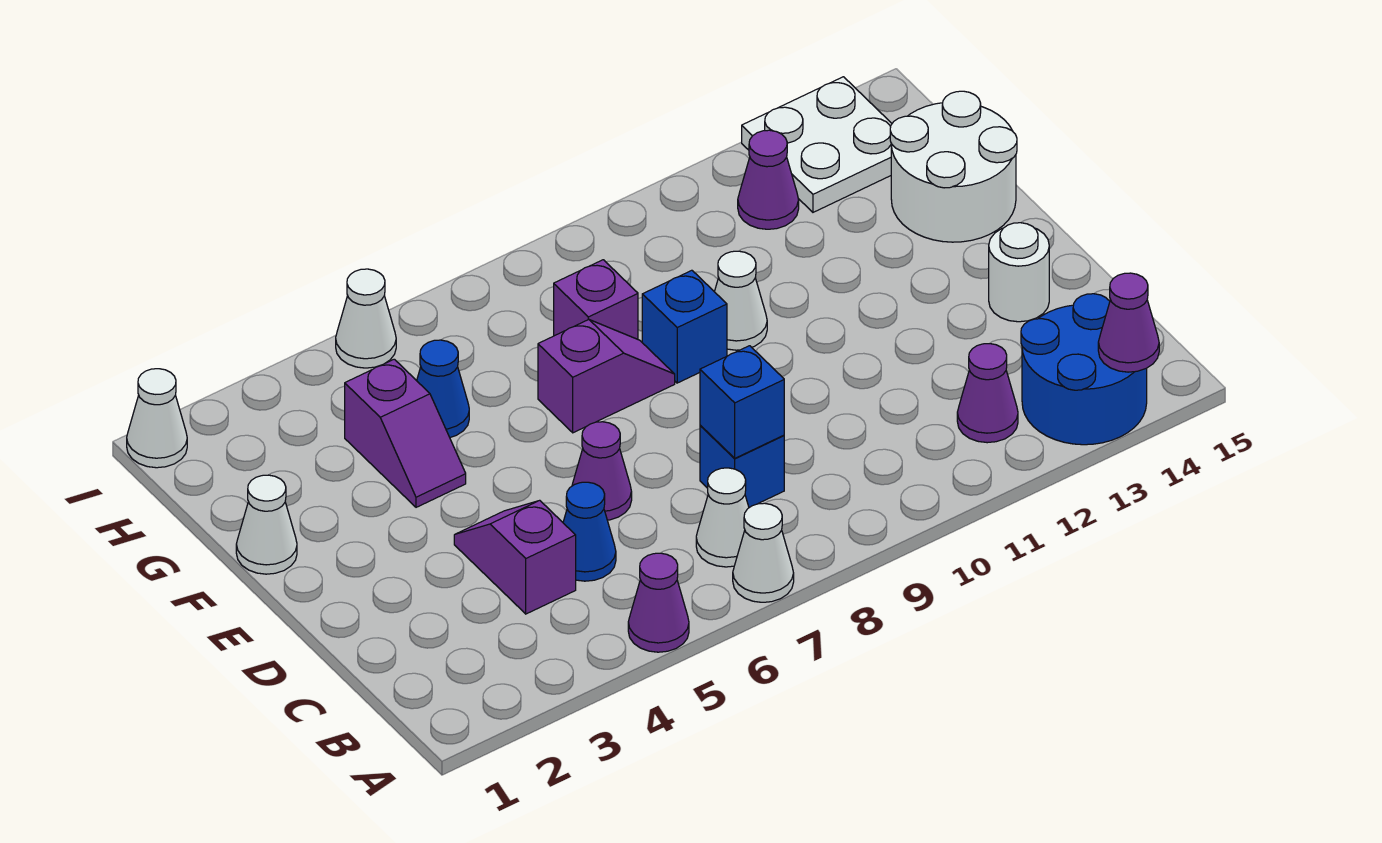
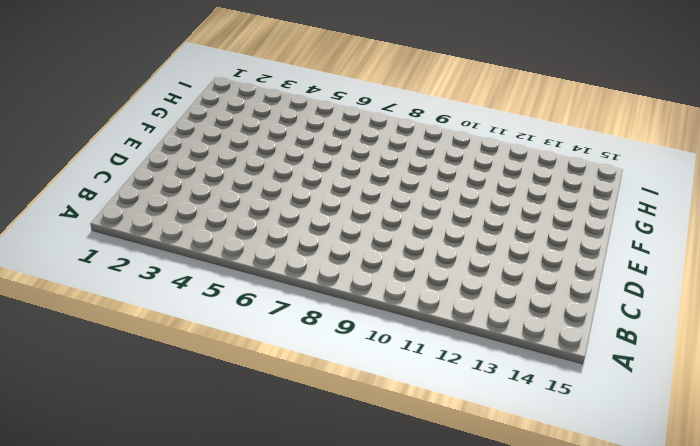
none -> purple 1x1 cone [628,553,689,652]
none -> white 1x1 cone [733,503,794,602]
none -> blue 2x2 round brick [1021,294,1147,445]

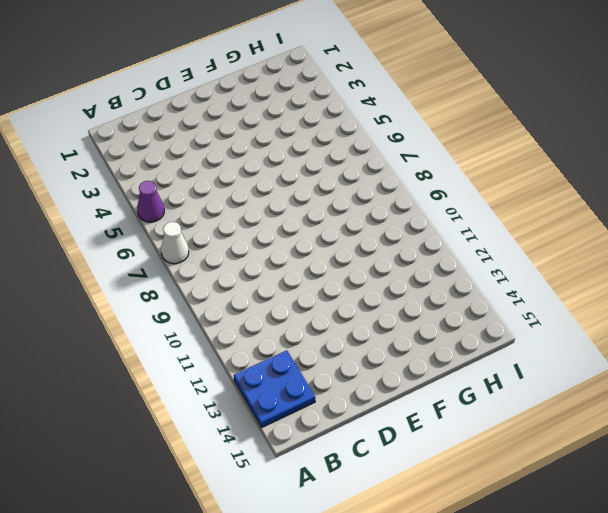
blue 2x2 plate [234,350,315,428] -> blue 2x2 round brick [1021,294,1147,445]
none -> white 1x1 cone [696,468,749,567]
none -> purple 1x1 cone [957,344,1018,443]
none -> purple 1x2 slope [454,500,576,614]

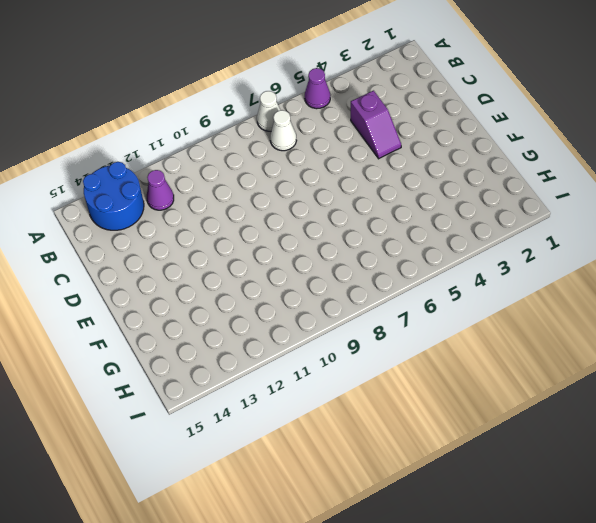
none -> blue 1x1 cone [563,482,616,581]
none -> blue 1x1 brick [700,425,784,508]
none -> purple 1x1 cone [572,422,632,520]

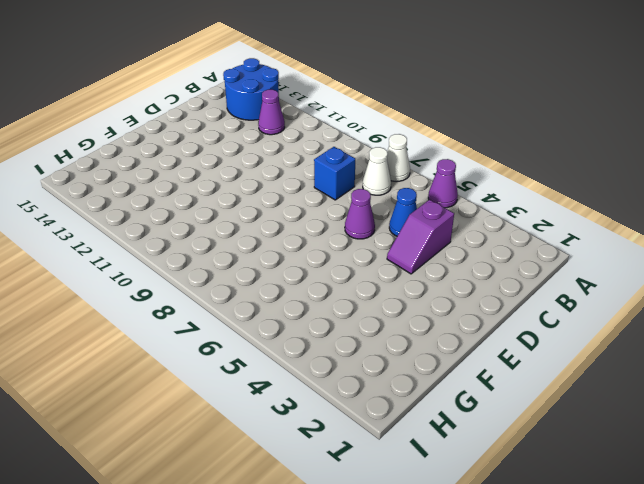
none -> white 1x1 round brick [989,223,1049,322]
none -> white 1x1 cone [236,475,297,574]
none -> purple 1x2 slope [345,359,466,507]

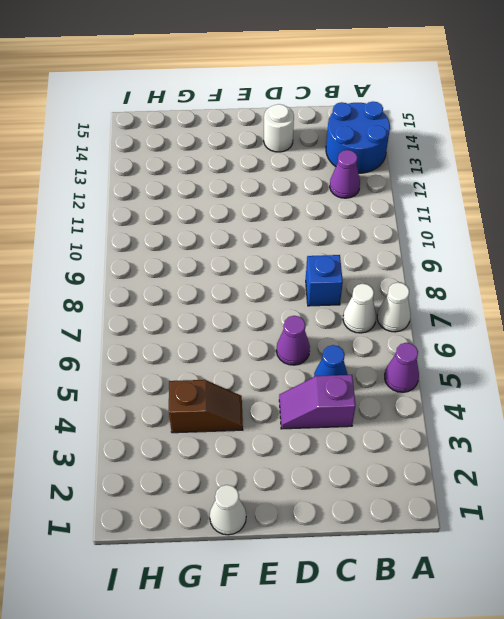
brown 1x2 slope [169,380,243,433] -> purple 1x2 slope [345,359,466,507]
none -> purple 1x2 slope [538,319,675,433]
none -> blue 1x1 brick [642,270,727,383]
none -> white 1x1 cone [715,251,767,350]

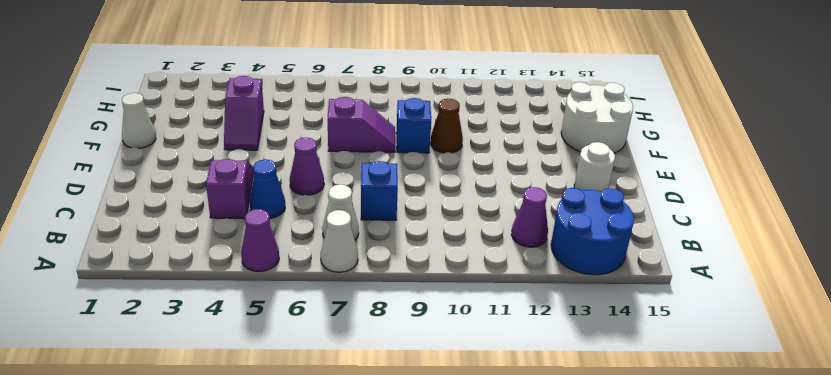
brown 1x1 cone [430,99,463,153] -> white 1x1 cone [715,251,767,350]
none -> blue 1x1 cone [417,340,469,437]
none -> purple 1x1 brick [554,260,638,339]
none -> purple 1x1 cone [738,130,799,229]

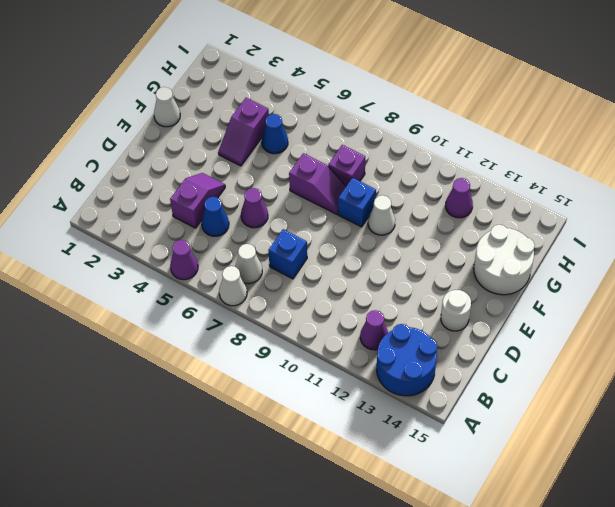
none -> white 2x2 plate [742,77,892,212]
none -> white 1x1 cone [127,369,187,468]
none -> white 1x1 cone [336,269,396,368]

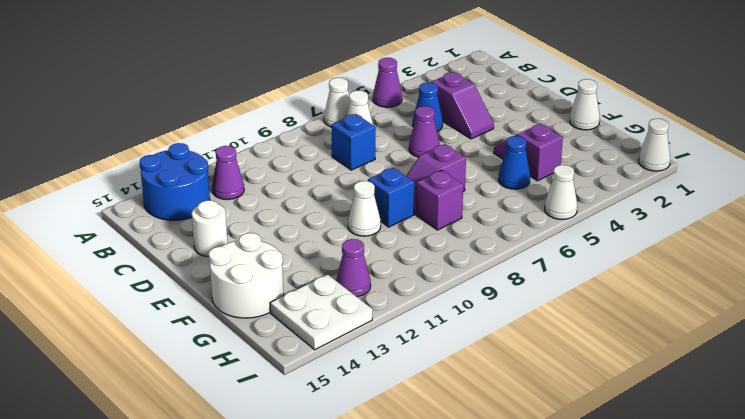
none -> purple 1x1 cone [1098,273,1159,372]
none -> blue 1x1 brick [700,346,784,458]

